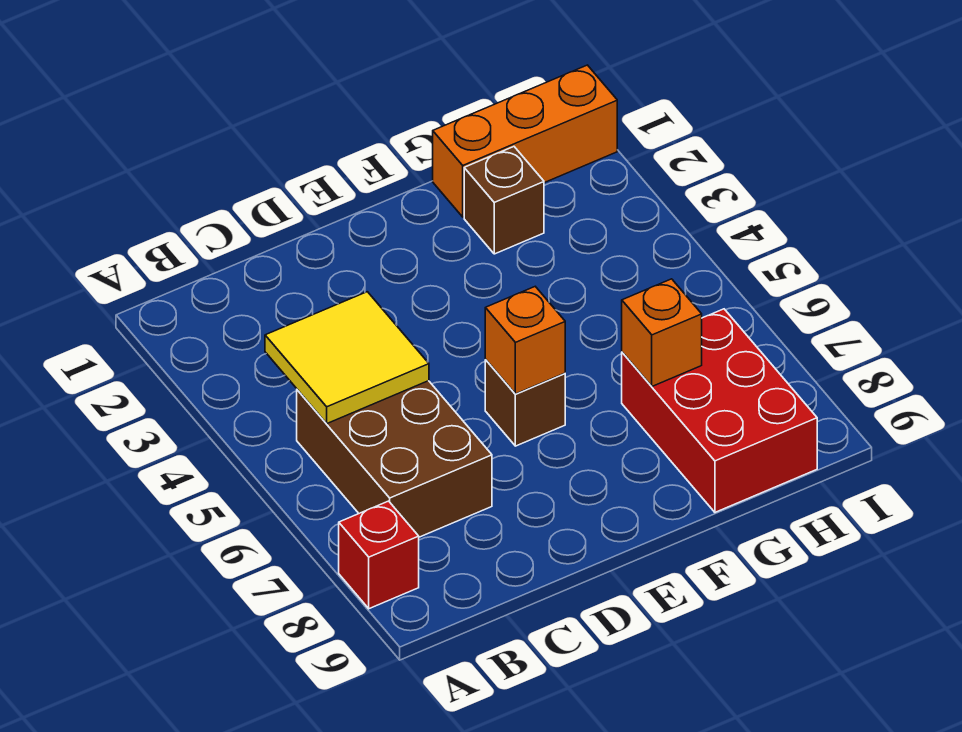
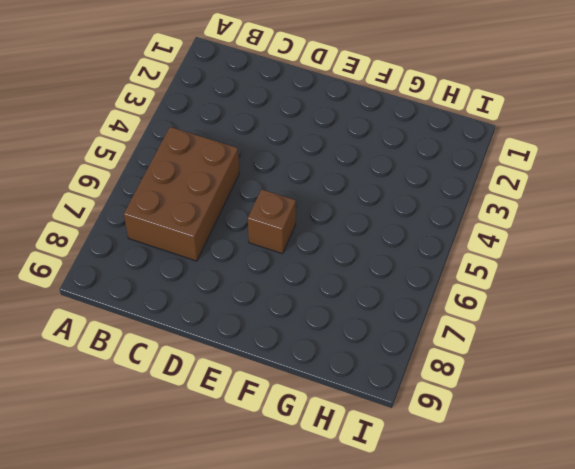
none -> red 1x1 brick [339,501,419,609]
none -> orange 1x3 brick [433,65,617,217]

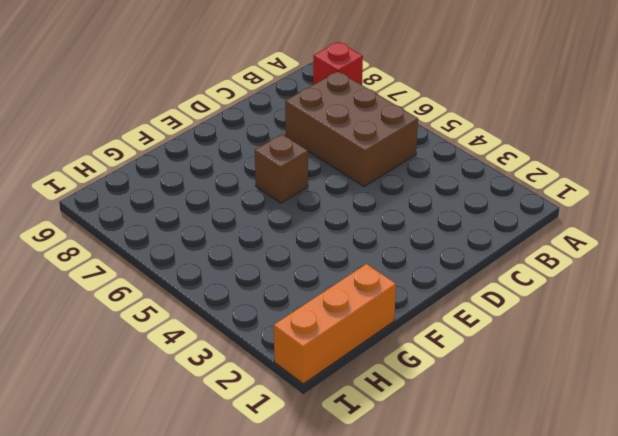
none -> brown 1x1 brick [464,147,544,254]
none -> red 2x3 brick [622,309,817,512]

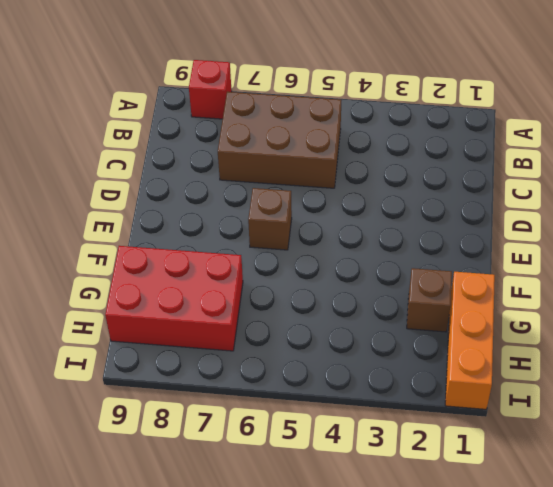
none -> yellow 2x2 tile [265,292,429,424]
none -> orange 1x1 brick [485,287,565,394]

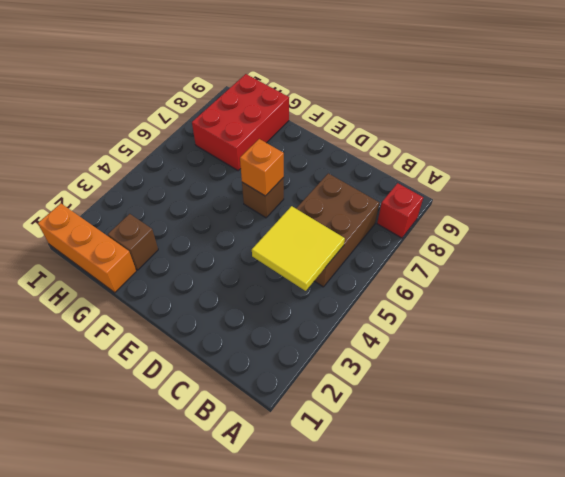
none -> orange 1x1 brick [622,279,702,386]

